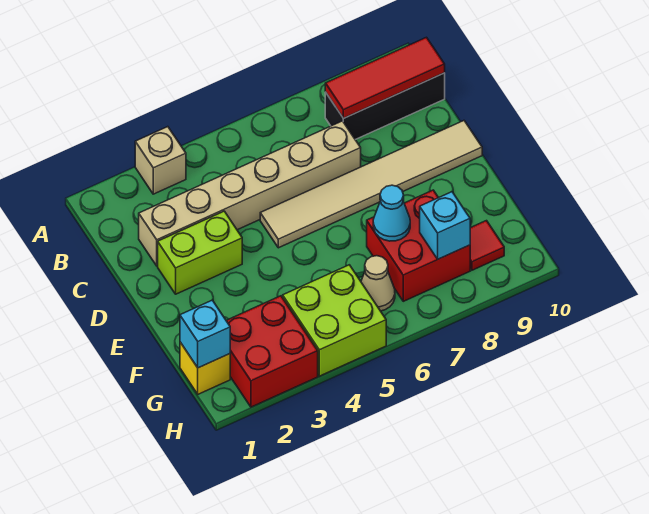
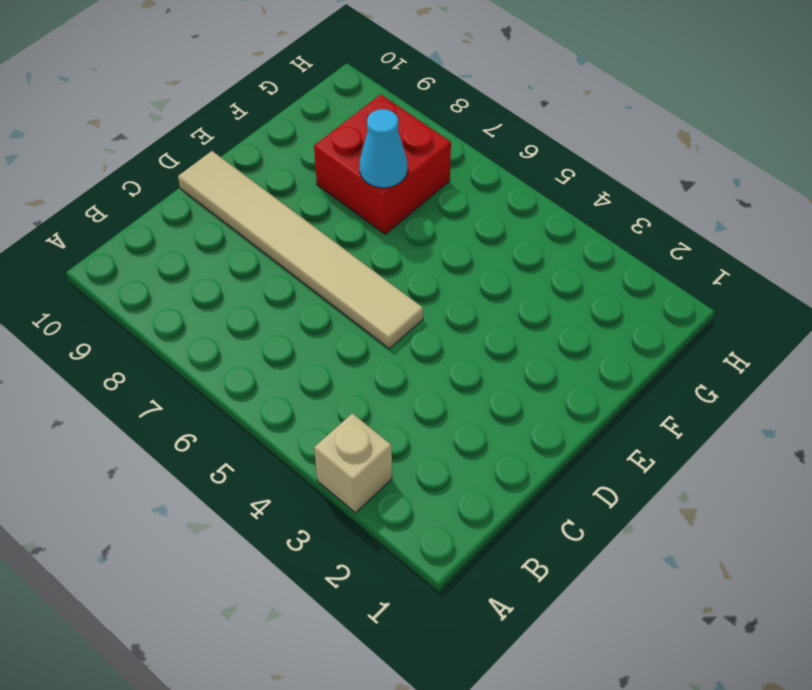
none -> black 1x3 brick [325,73,445,140]
none -> tan 1x6 brick [139,121,361,266]
none -> lime 1x2 brick [158,211,242,294]

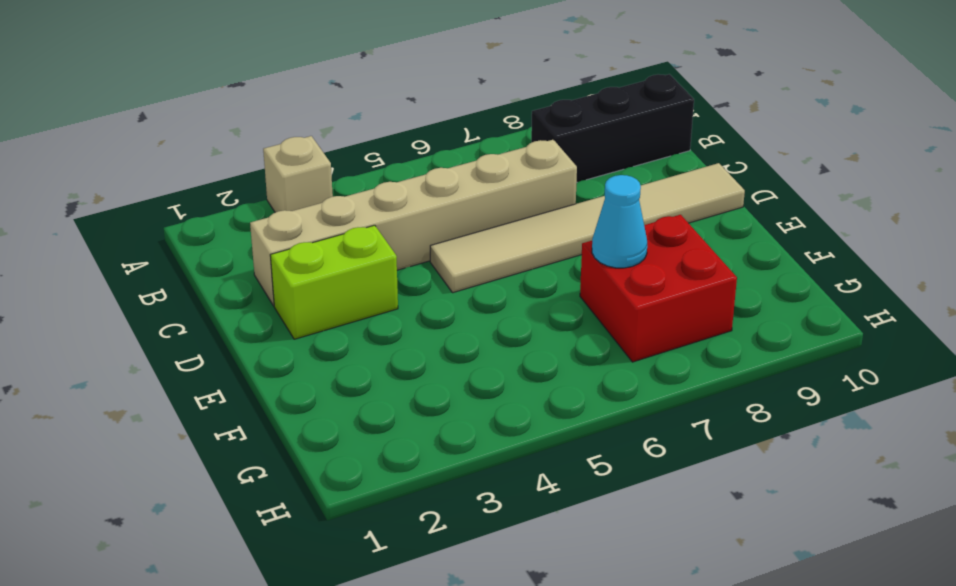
none -> yellow 1x1 brick [180,342,230,394]
none -> red 2x2 brick [226,296,318,407]
none -> lime 2x2 brick [283,265,386,376]

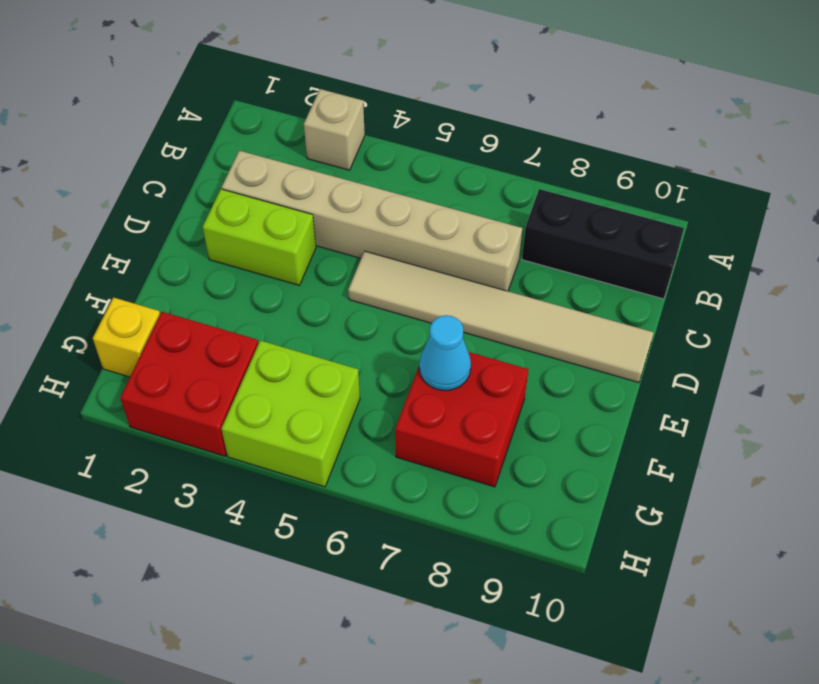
none -> tan 1x1 cone [361,256,395,311]
none -> red 1x1 tile [470,221,504,270]
none -> red 1x3 tile [325,37,445,118]

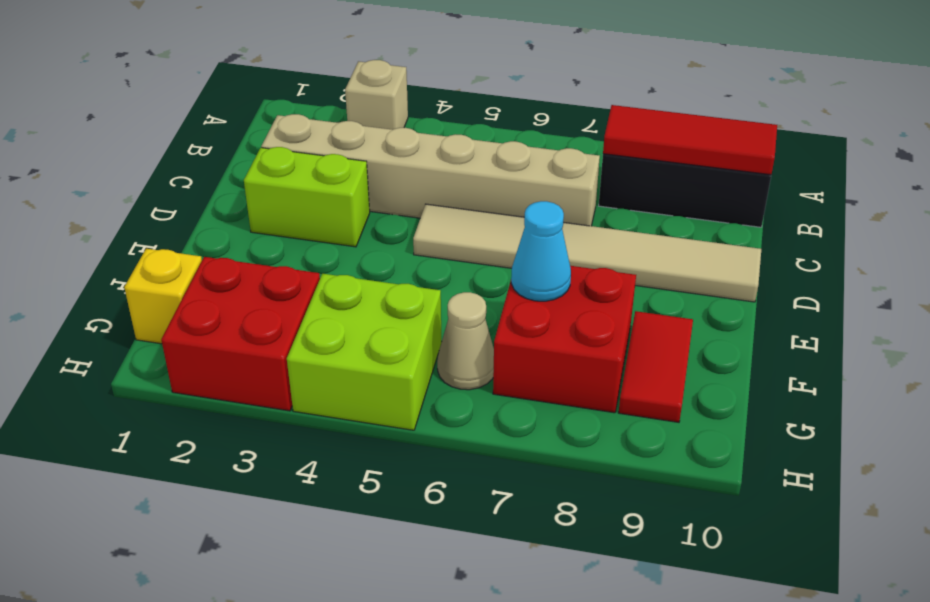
red 1x2 tile [619,311,693,422] -> red 1x1 tile [470,221,504,270]
none -> cyan 1x1 brick [180,300,230,368]
none -> cyan 1x1 brick [420,192,470,259]

